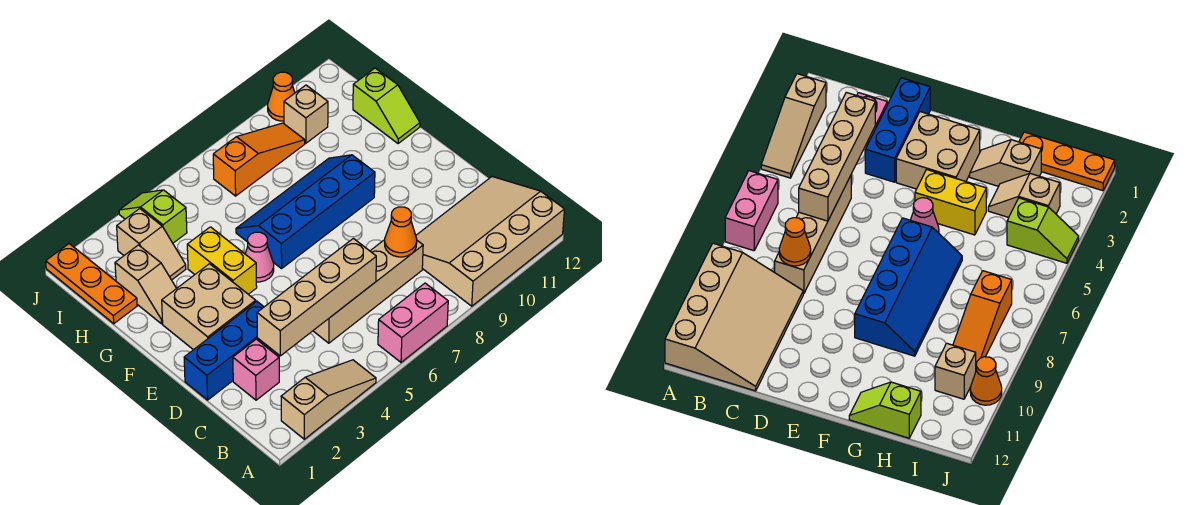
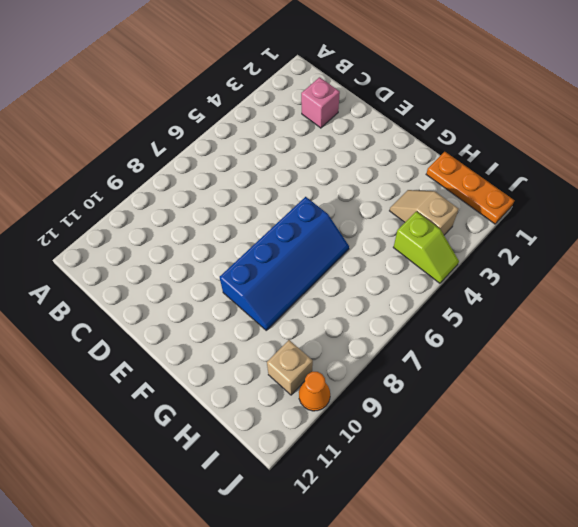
none -> tan 1x3 slope [281,360,376,439]
none -> pink 1x2 brick [378,283,448,362]
none -> tan 3x4 slope [416,177,564,306]

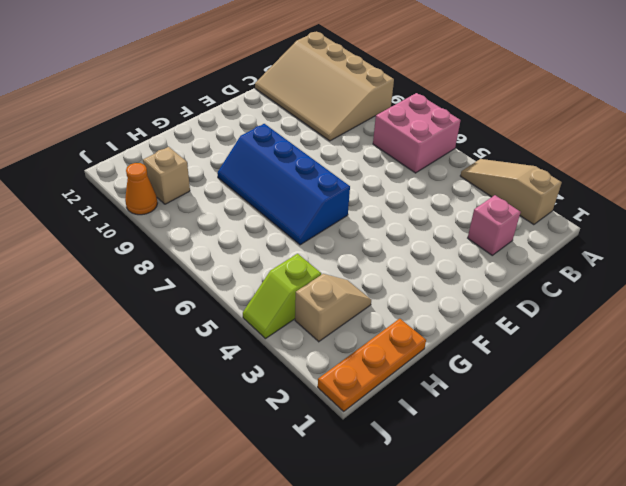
pink 2x2 brick [373,93,461,173] -> pink 1x2 brick [378,283,448,362]
none -> tan 1x4 brick [313,240,423,343]
none -> blue 1x3 brick [184,301,272,400]
none -> tan 2x2 brick [162,264,256,350]

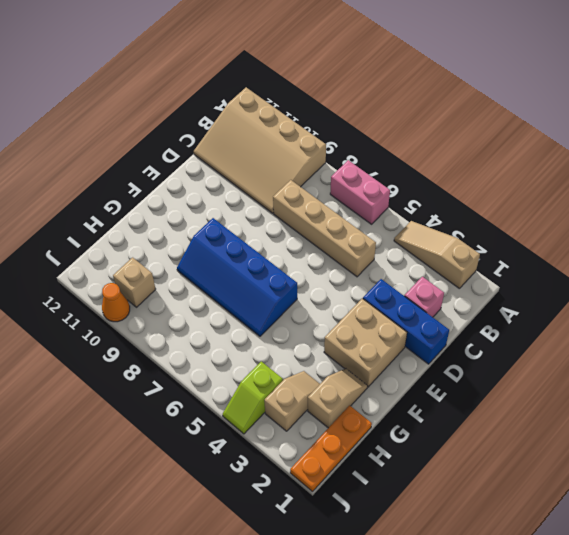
none -> yellow 1x2 brick [187,227,257,294]
none -> pink 1x1 cone [245,232,274,282]
none -> lime 1x2 slope [353,68,420,144]

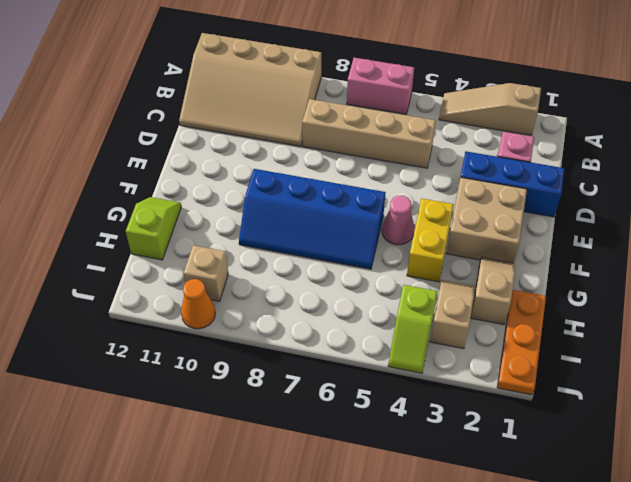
none -> orange 1x3 slope [213,123,305,196]
none -> tan 1x4 brick [257,238,376,356]
none -> orange 1x1 cone [385,207,417,257]

